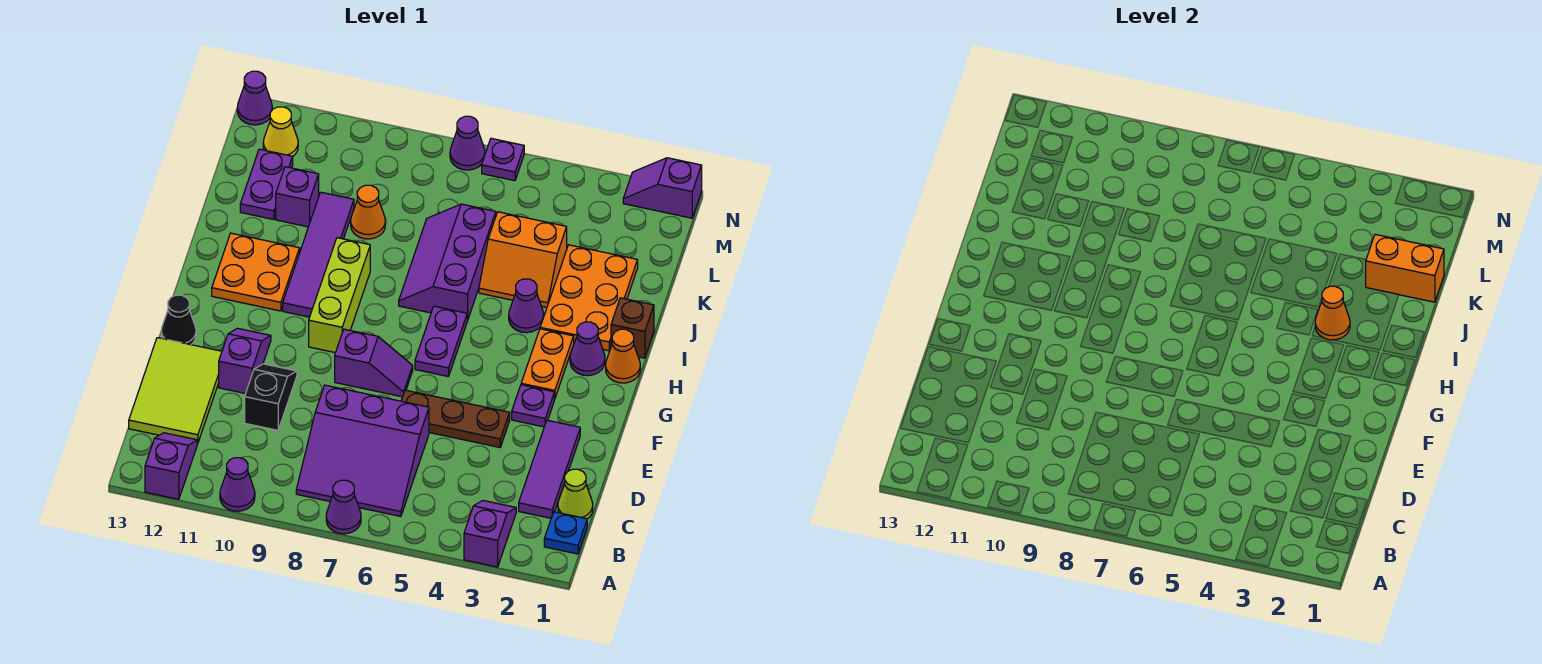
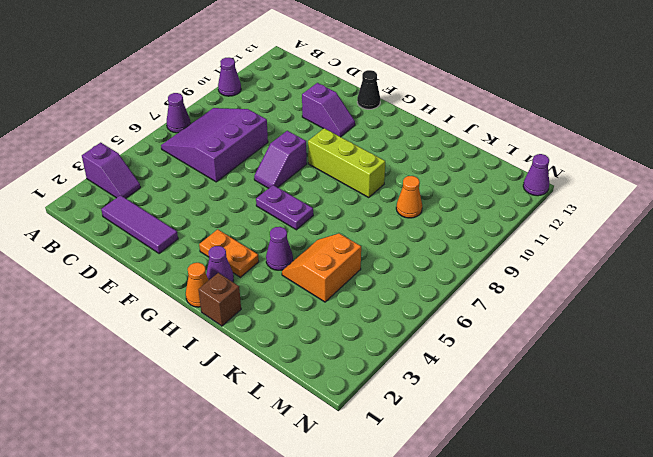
none -> purple 1x2 slope [145,433,197,499]
none -> blue 1x1 plate [544,512,587,554]
none -> lime 1x1 cone [558,469,593,519]
none -> lime 2x3 tile [129,338,222,443]

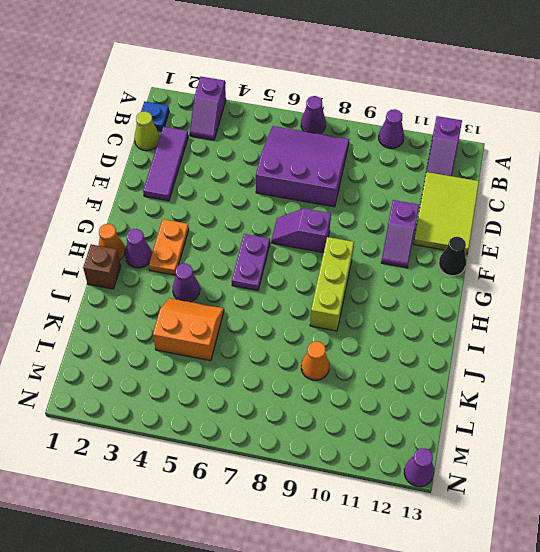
none -> black 1x2 slope [245,364,297,430]
none -> brown 1x3 plate [401,390,510,447]
none -> purple 1x1 plate [512,385,554,427]
none -> purple 1x4 tile [283,192,354,317]

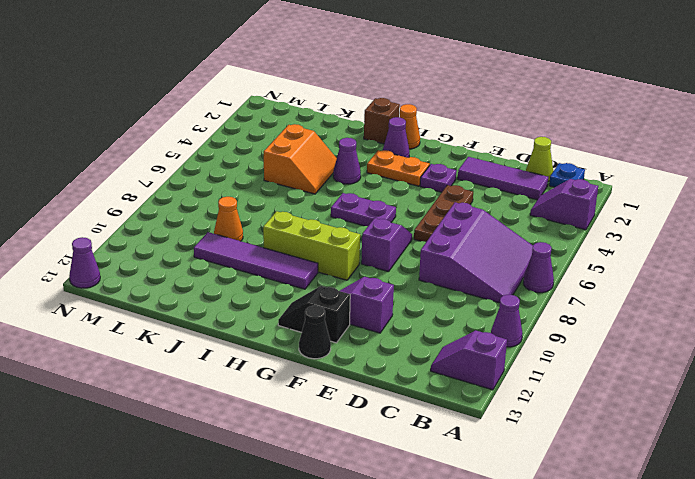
black 1x2 slope [278,286,350,343] -> black 1x2 slope moved to [245,364,297,430]
none -> lime 2x3 tile [129,338,222,443]
none -> orange 2x2 plate [212,233,300,311]
none -> orange 2x3 plate [540,245,638,351]
none -> purple 2x3 slope [399,204,496,320]

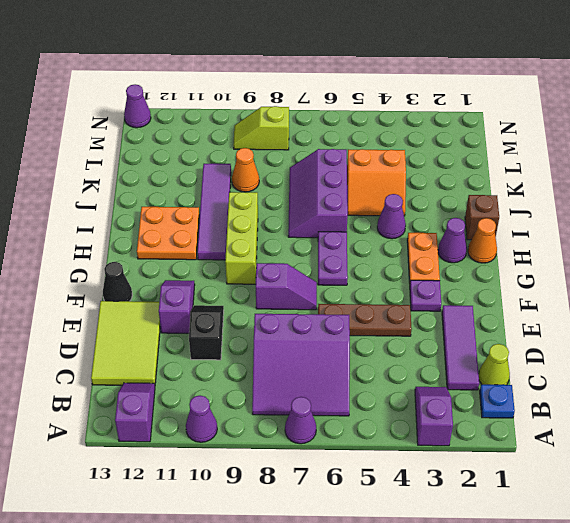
lime 1x2 slope [233,106,289,150] -> none
none -> orange 2x3 plate [540,245,638,351]
none -> purple 1x1 brick [276,167,319,227]
none -> purple 1x2 plate [240,149,293,220]
none -> yellow 1x1 cone [263,107,298,156]

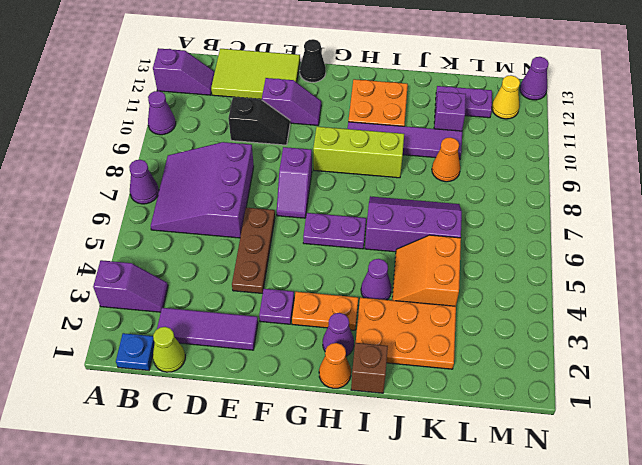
none -> purple 1x2 slope [623,158,702,218]
none -> purple 1x1 plate [482,138,524,181]
none -> purple 1x1 cone [450,116,485,170]
none -> orange 1x1 cone [1315,286,1350,340]

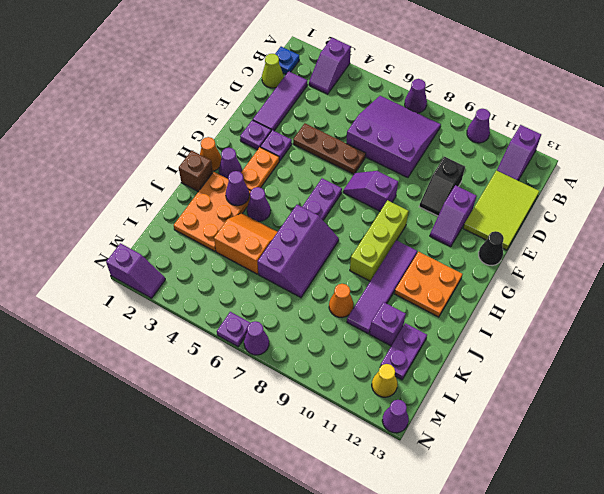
purple 1x1 plate [240,120,271,150] -> none
purple 1x1 cone [226,171,249,206] -> orange 1x1 cone [1315,286,1350,340]
none -> orange 1x2 brick [1366,234,1444,302]

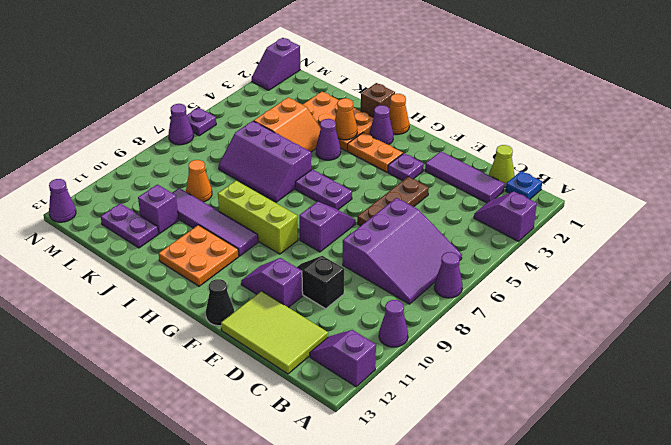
none -> yellow 1x1 cone [263,107,298,156]
none -> orange 1x2 brick [1366,234,1444,302]

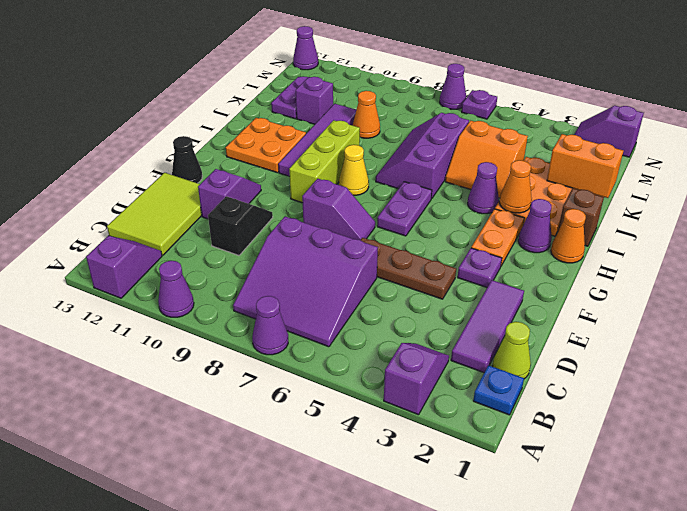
yellow 1x1 cone [339,145,369,195] -> yellow 1x1 cone moved to [263,107,298,156]

